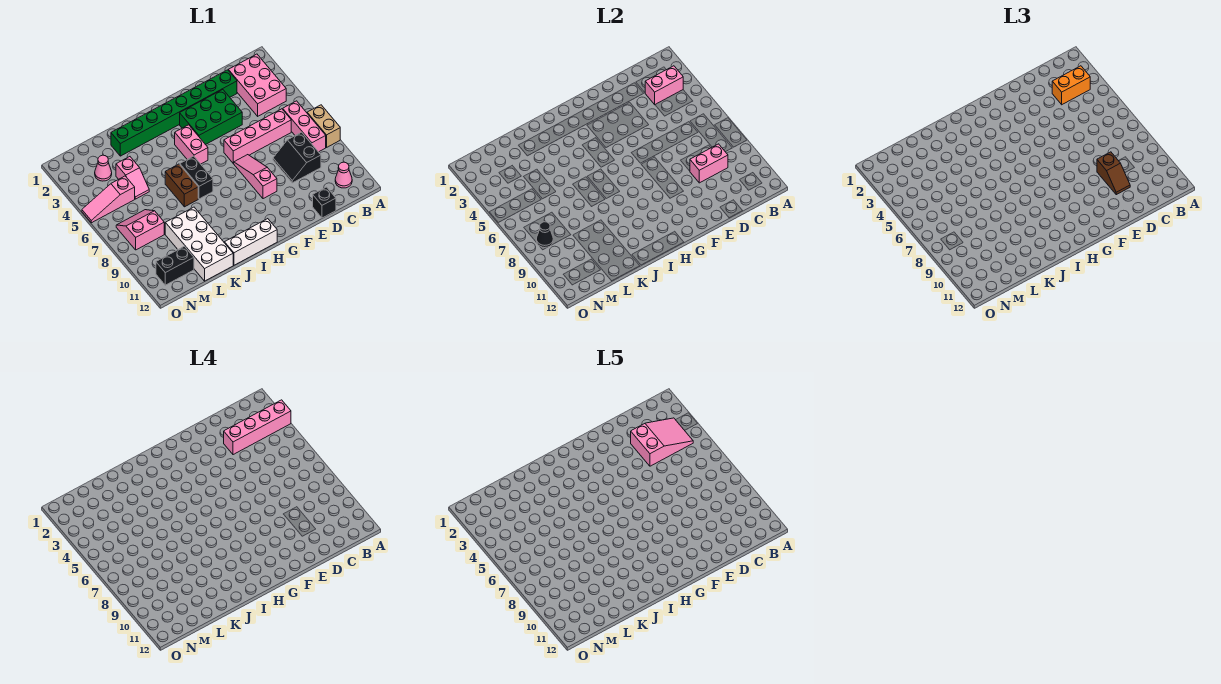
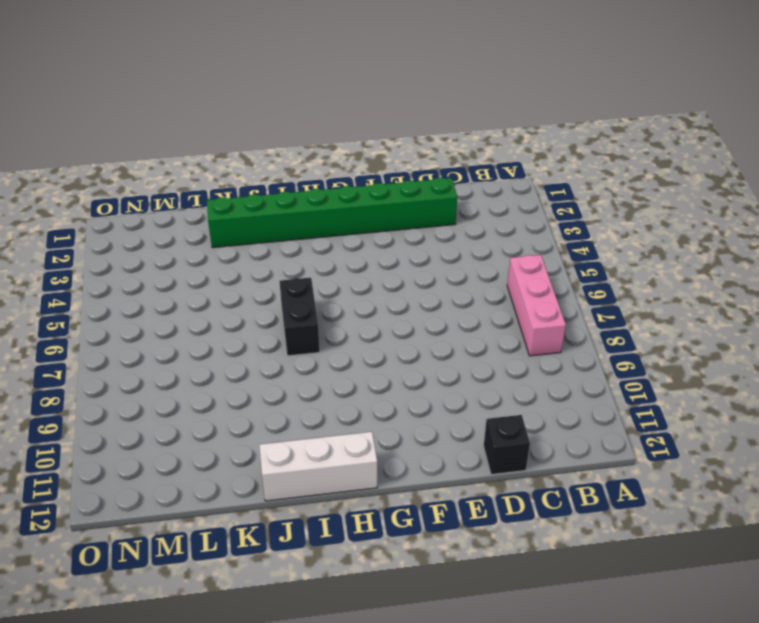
none -> tan 1x2 brick [307,105,340,147]
none -> pink 2x3 brick [228,54,286,116]
none -> pink 1x1 cone [335,162,352,188]

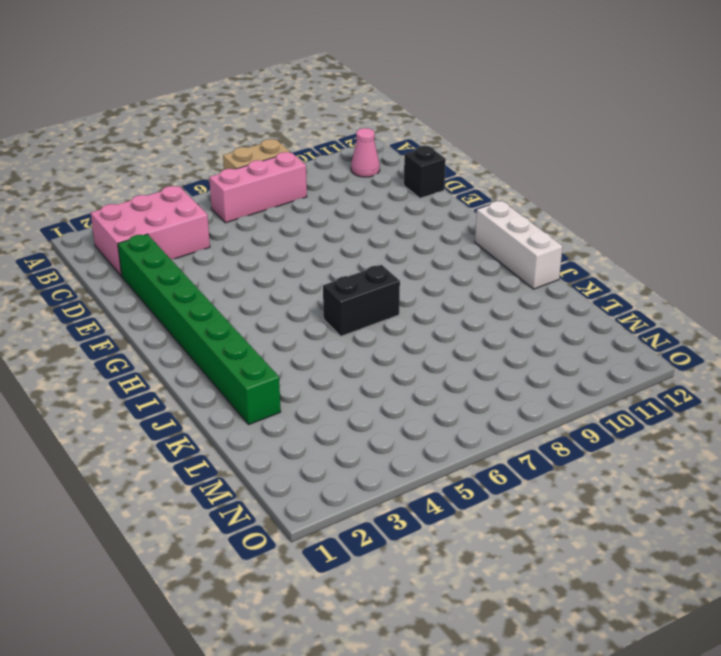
none -> pink 1x4 brick [224,109,291,163]
none -> black 2x2 slope [273,132,321,183]
none -> green 2x3 brick [180,90,242,145]

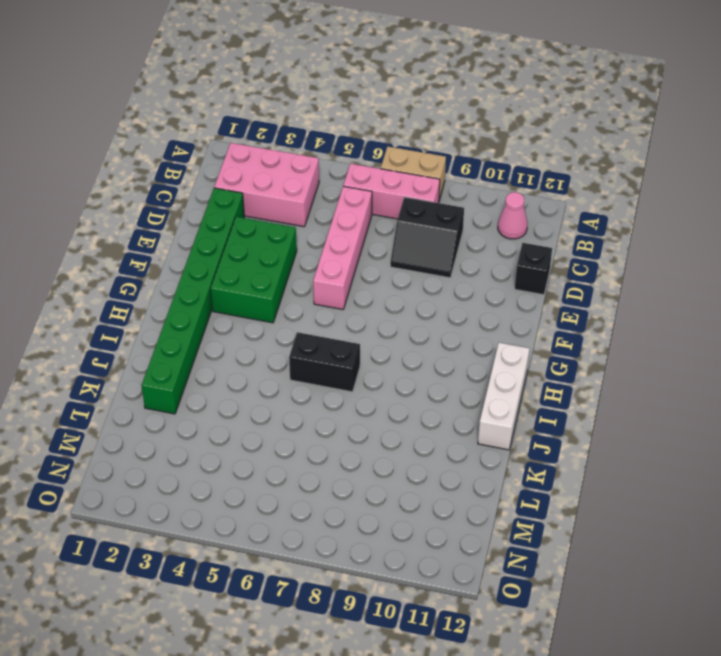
none -> pink 1x3 slope [233,155,277,199]
none -> pink 1x2 brick [175,125,208,164]
none -> brown 1x2 brick [165,164,198,207]

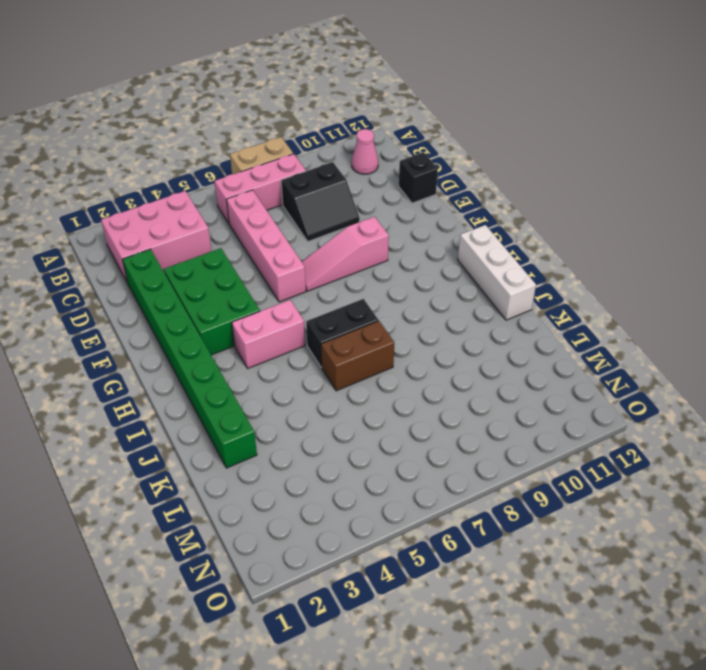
none -> white 2x4 brick [165,207,233,281]
none -> pink 1x2 slope [116,157,149,199]
none -> pink 1x1 cone [95,155,112,181]

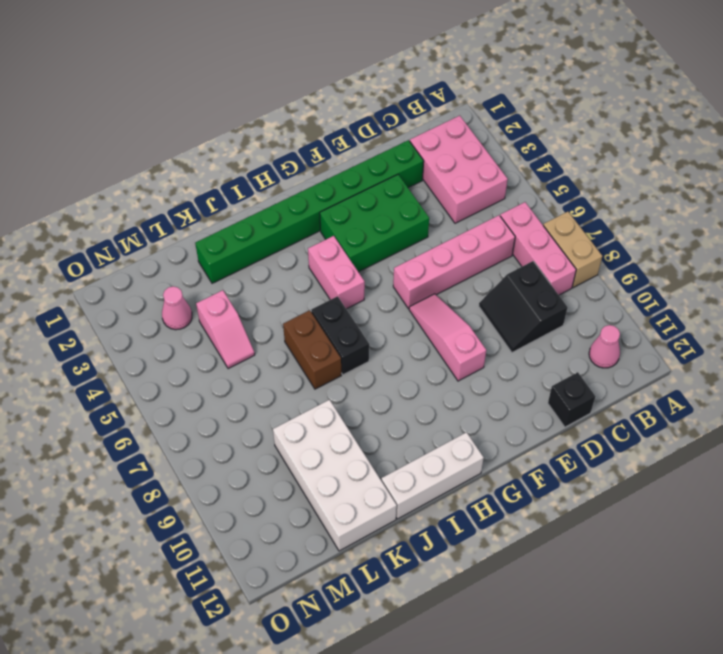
none -> pink 1x3 slope [82,176,135,223]
none -> pink 2x2 slope [116,210,164,250]
none -> black 1x2 brick [156,246,194,285]

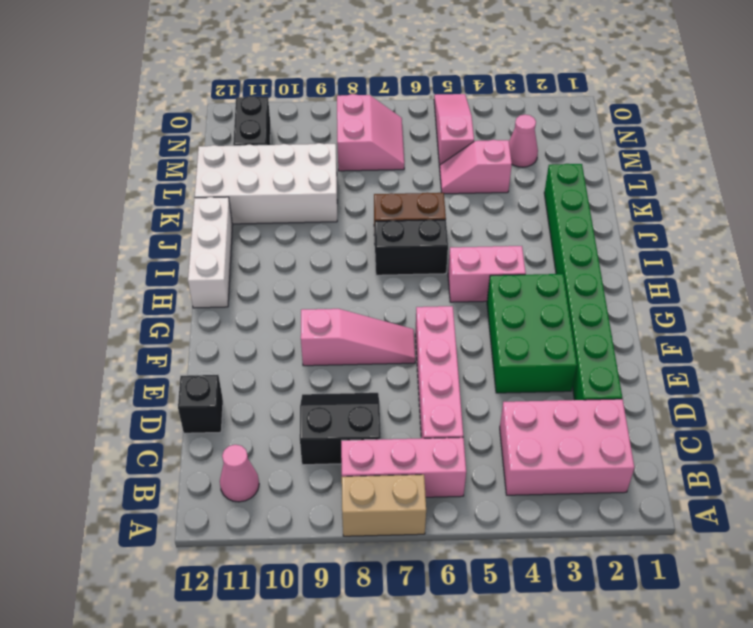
none -> pink 1x2 brick [645,66,683,105]
none -> pink 1x2 brick [690,144,728,183]
none -> black 1x1 cone [536,222,553,248]

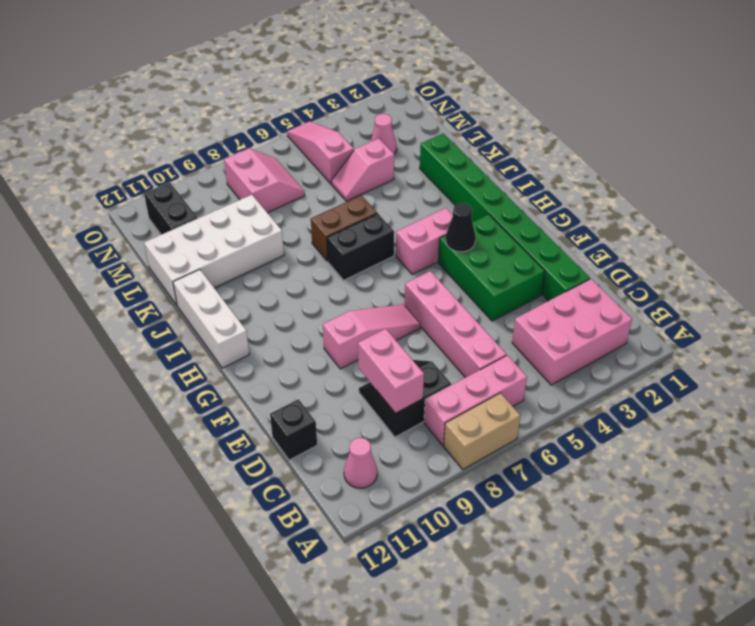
black 1x1 cone [446,203,476,252] -> black 1x1 cone moved to [536,222,553,248]
none -> pink 1x2 brick [645,66,683,105]
none -> orange 1x2 brick [1052,66,1090,105]
none -> brown 1x2 slope [1097,152,1130,195]

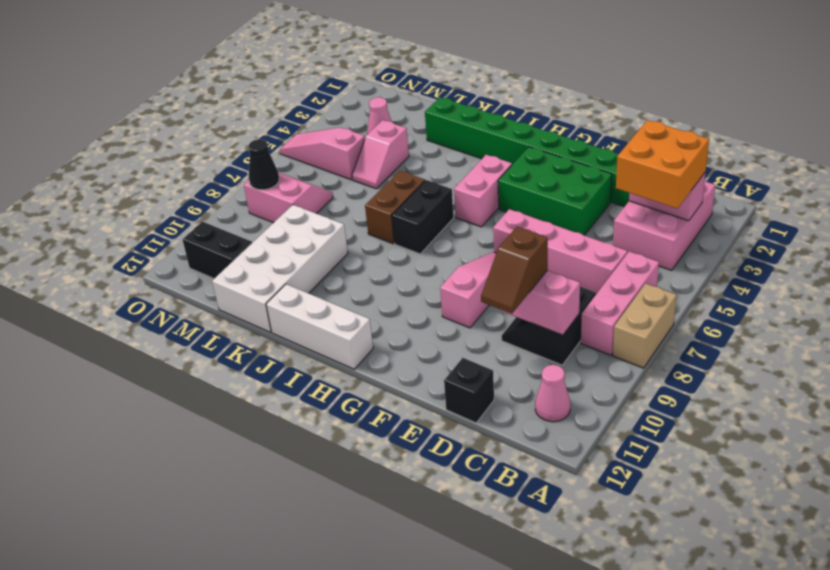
orange 2x2 brick [616,120,709,209] -> orange 1x2 brick [1052,66,1090,105]
none -> pink 1x4 brick [224,400,291,455]
none -> pink 2x3 slope [631,418,693,466]

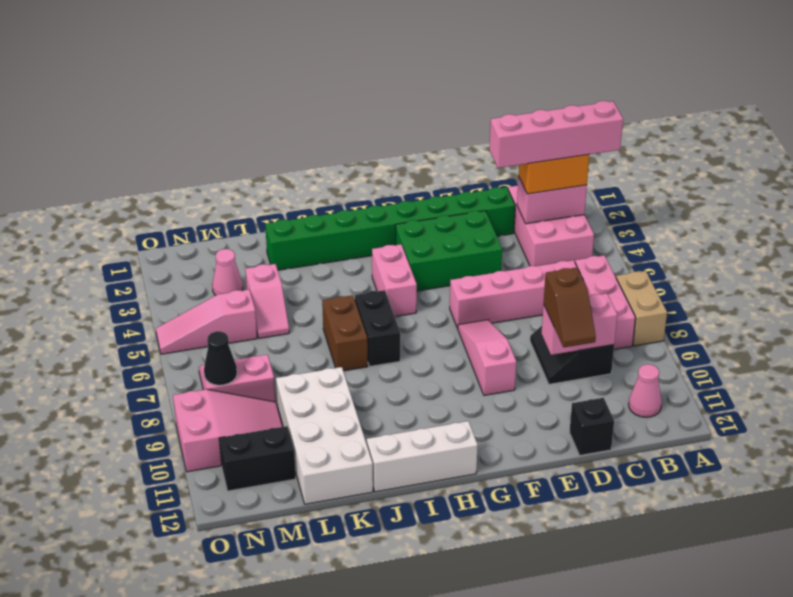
pink 2x3 slope [173,389,282,472] -> pink 2x3 slope moved to [631,418,693,466]

